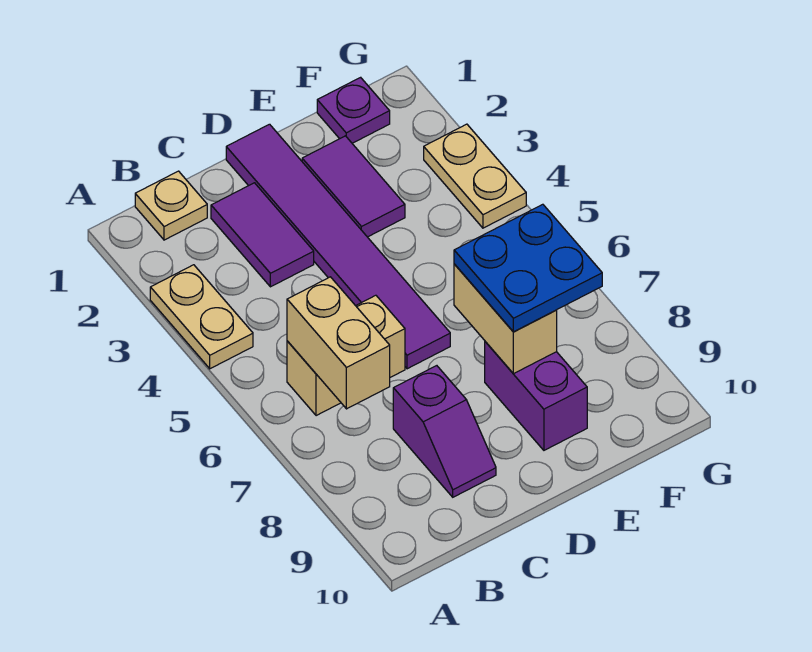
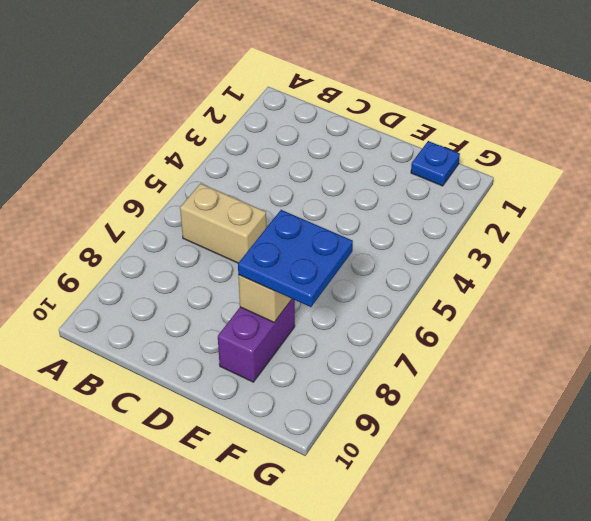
blue 1x1 plate [411,141,460,186] -> purple 1x1 plate [317,77,390,143]
none -> tan 1x2 plate [150,265,253,369]
none -> tan 1x1 plate [135,171,207,240]
none -> purple 1x2 tile [211,183,314,287]

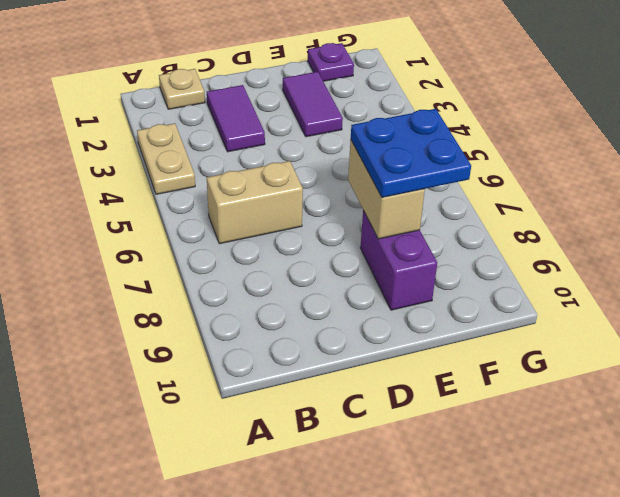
none -> purple 1x2 slope [393,366,496,497]
none -> purple 1x6 tile [226,124,450,369]
none -> tan 1x2 plate [424,124,526,228]

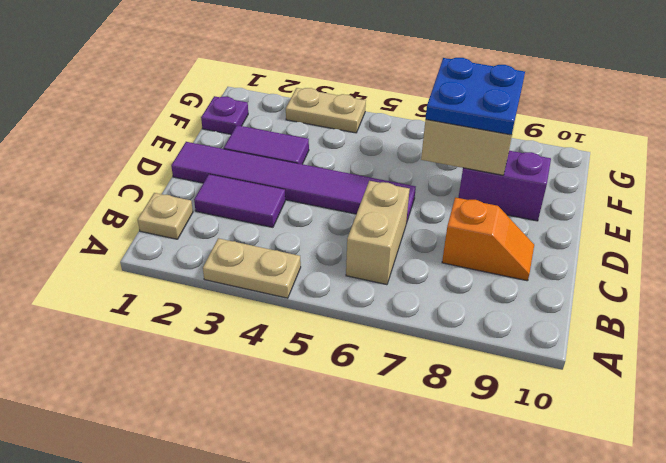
orange 1x2 slope [442,197,534,281] -> purple 1x2 slope [393,366,496,497]
none -> tan 1x2 brick [287,277,390,409]

